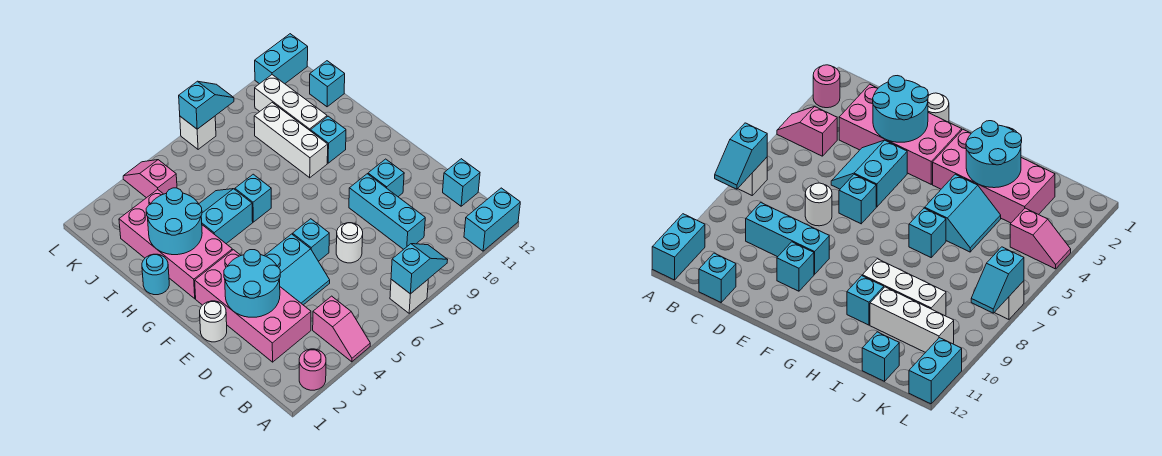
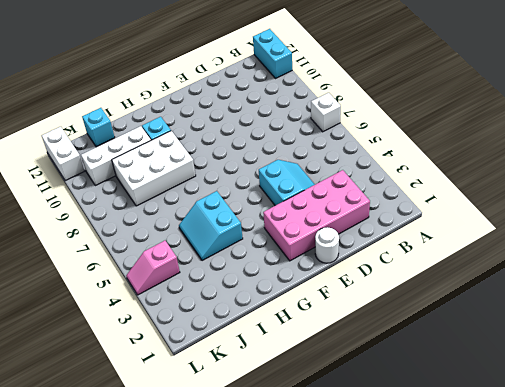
white 2x3 brick [112,131,196,206] -> white 1x3 brick [254,103,328,178]
white 1x2 brick [42,127,84,181] -> cyan 1x2 brick [255,34,308,84]
none -> pink 1x1 round brick [299,349,326,390]
none -> pink 1x2 slope [313,296,370,362]
none -> cyan 1x3 brick [349,174,425,249]

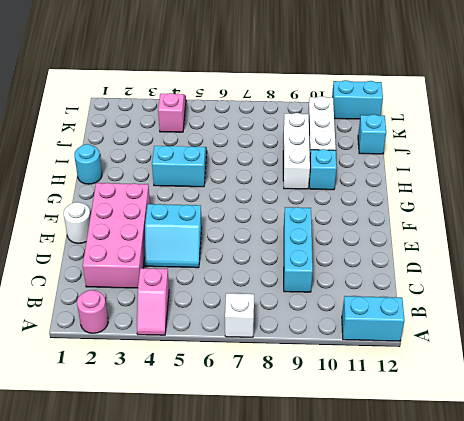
none -> cyan 1x1 brick [443,159,480,206]
none -> white 1x1 round brick [336,223,363,263]
none -> cyan 1x1 brick [293,219,329,261]

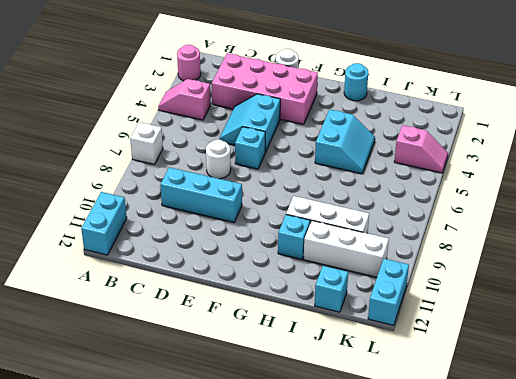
none -> cyan 1x1 brick [443,159,480,206]
none -> cyan 1x1 brick [368,159,404,197]
none -> pink 2x4 brick [119,189,232,299]

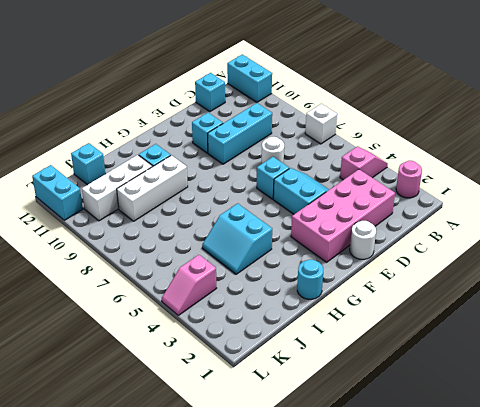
none -> pink 2x4 brick [119,189,232,299]
none -> cyan 1x1 brick [235,174,271,222]
none -> white 1x1 brick [180,116,216,149]

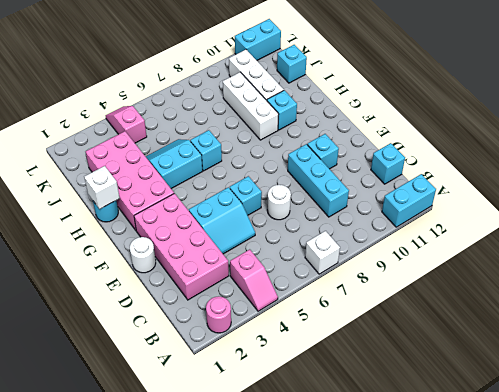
white 1x1 brick [84,166,120,209] -> white 1x1 brick moved to [180,116,216,149]
none -> cyan 1x2 slope [391,244,448,294]
none -> cyan 2x2 round brick [224,250,280,317]
none -> cyan 2x2 round brick [146,188,202,255]

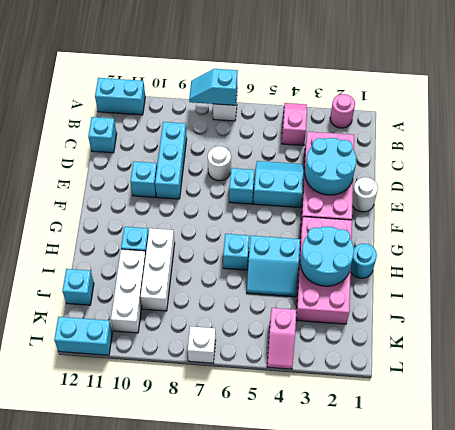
none -> cyan 1x2 slope [179,81,234,129]

